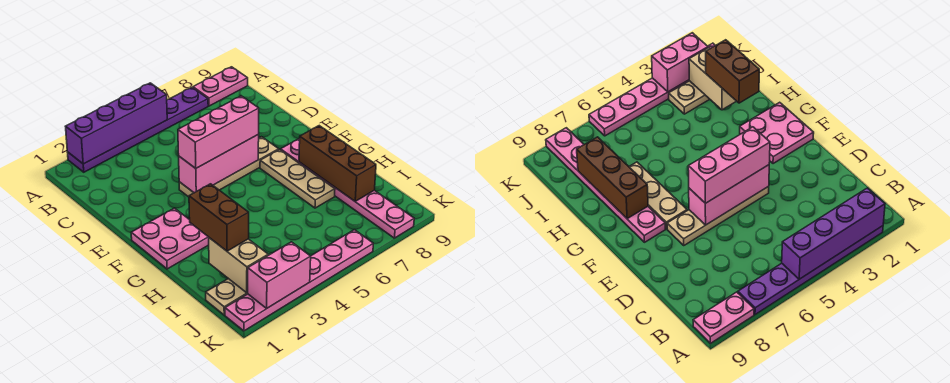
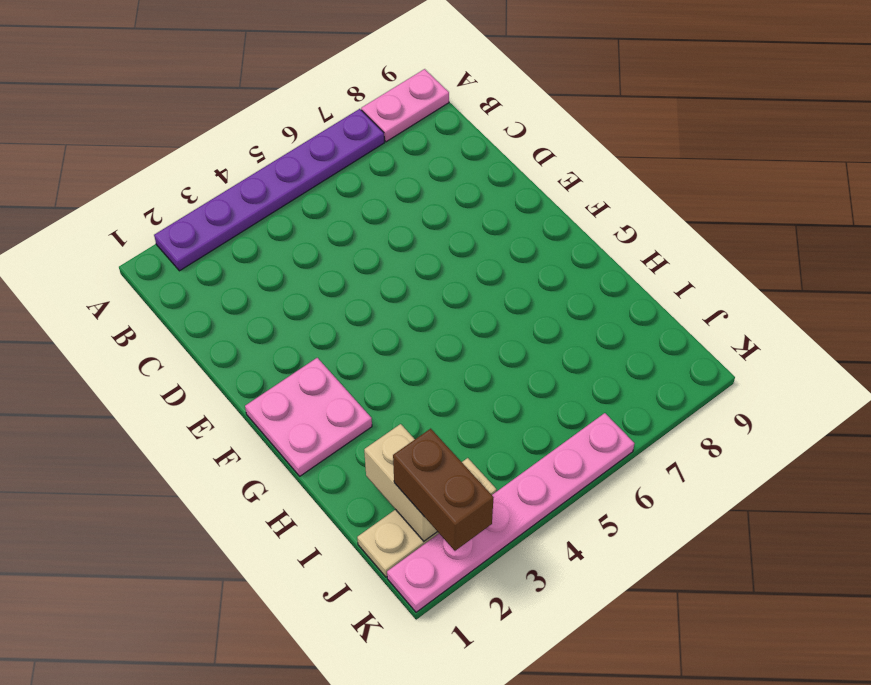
brown 1x2 brick [393,429,494,551] -> brown 1x2 brick moved to [189,184,249,251]
none -> tan 1x4 plate [179,137,279,197]
none -> tan 1x3 plate [260,150,335,208]
none -> pink 1x6 plate [281,138,414,238]

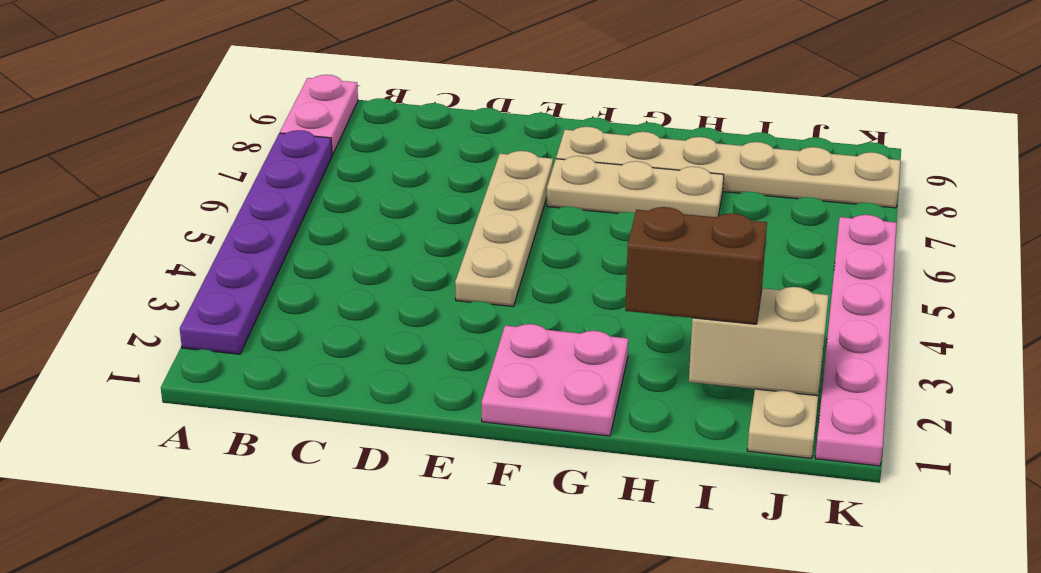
tan 1x6 plate [556,127,900,208] -> pink 1x6 plate [281,138,414,238]
none -> purple 1x4 brick [65,83,167,164]
none -> pink 1x3 brick [179,134,259,193]
none -> brown 1x3 brick [299,126,376,201]

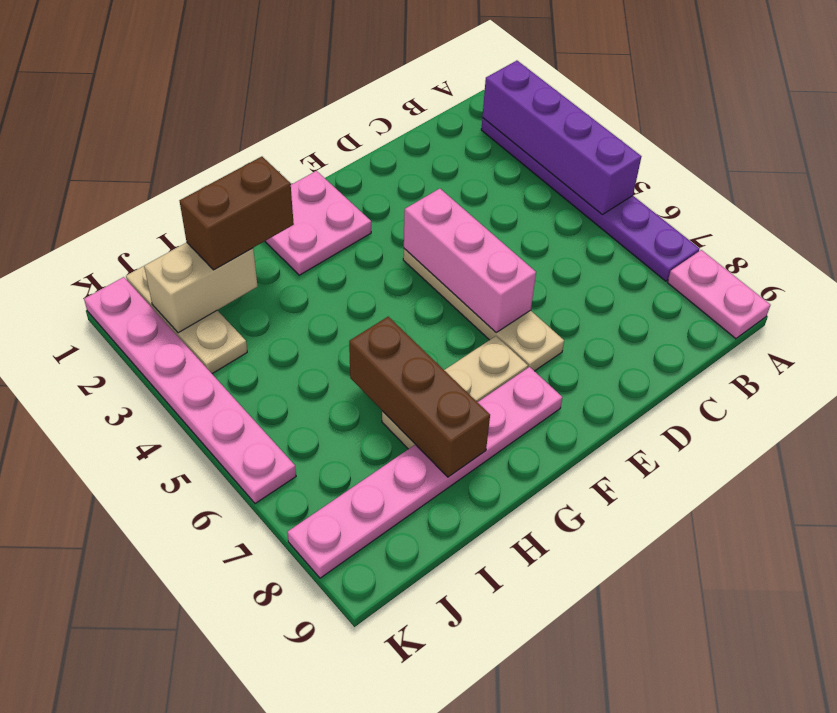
brown 1x3 brick [349,317,490,477] -> brown 1x3 brick turned to [299,126,376,201]
none -> pink 1x2 brick [248,242,311,308]
none -> pink 1x3 brick [178,96,259,168]

